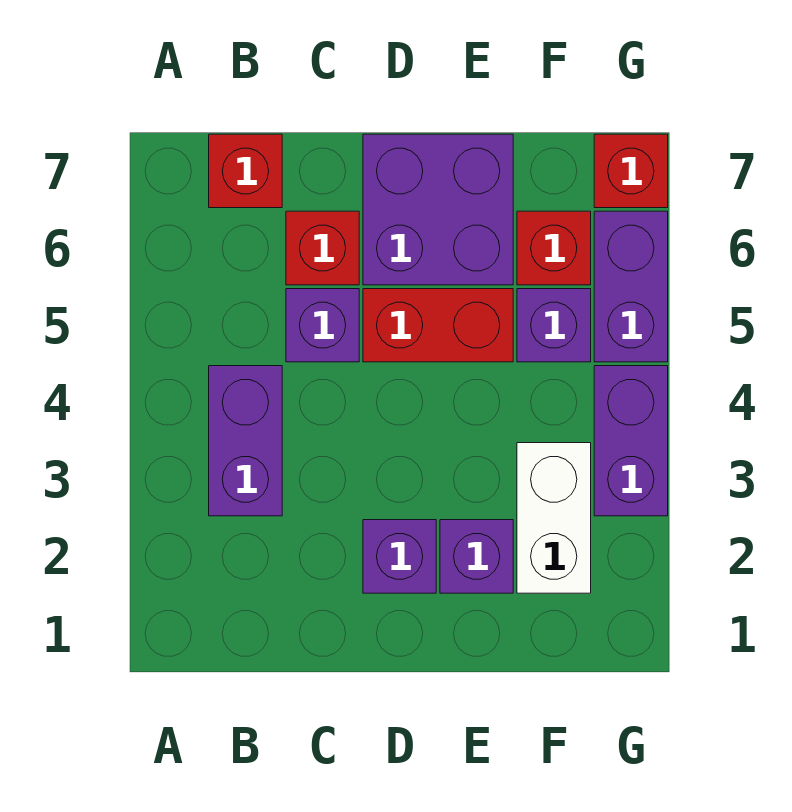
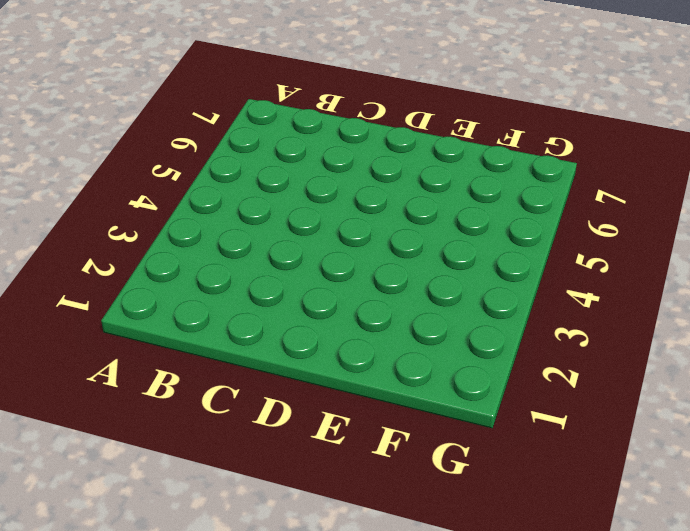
none -> purple 1x2 brick [209,366,282,516]
none -> red 1x1 brick [209,134,282,208]
none -> purple 1x1 brick [286,289,359,362]

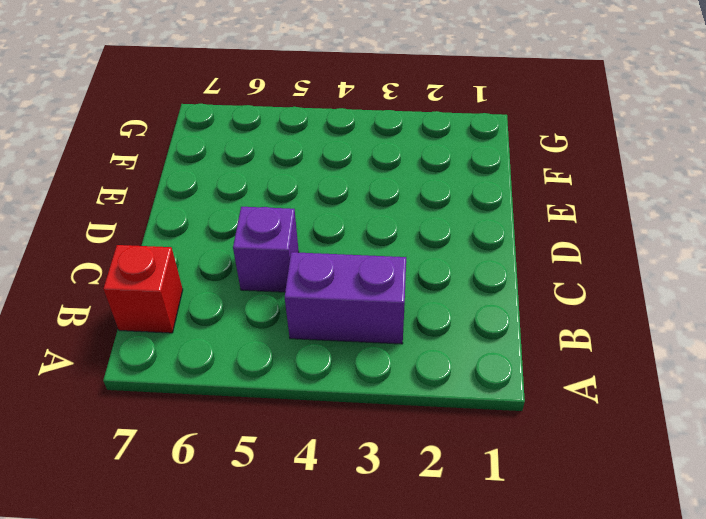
none -> red 1x1 brick [286,211,359,285]
none -> purple 1x1 brick [363,520,436,593]
none -> red 1x2 brick [363,289,513,362]

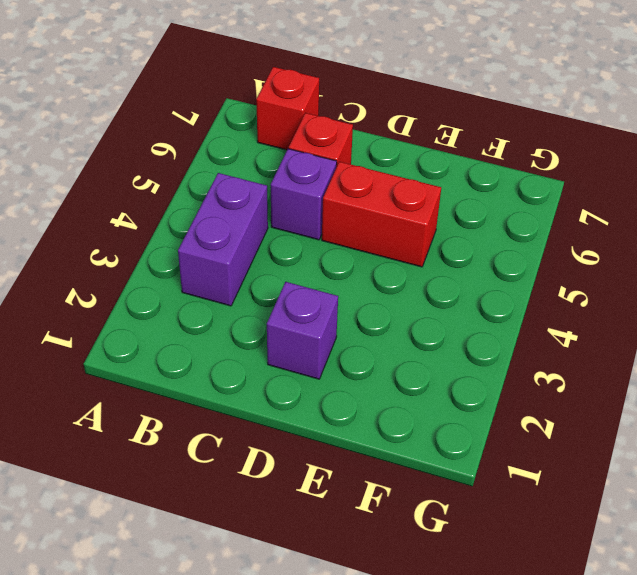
none -> purple 2x2 brick [363,134,513,285]
none -> purple 1x1 brick [440,520,513,593]
none -> white 1x2 brick [517,443,591,593]

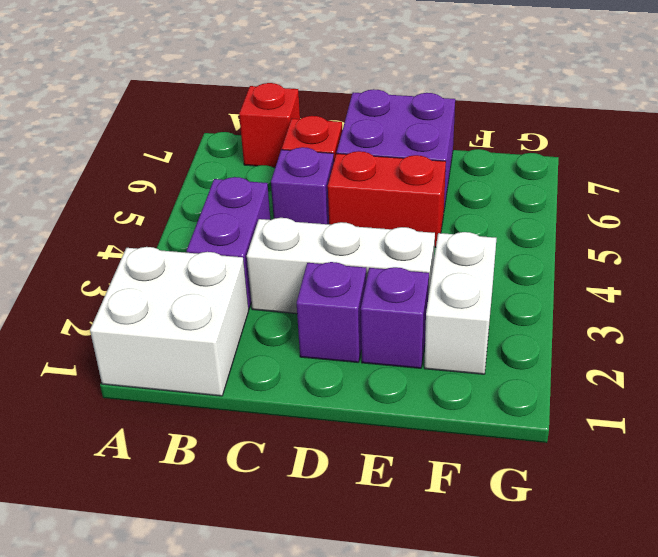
white 2x2 brick [90,247,248,396] -> none
white 1x3 brick [247,218,435,314] -> none
none -> purple 1x1 brick [517,289,591,362]
none -> red 1x1 brick [517,211,591,285]
none -> purple 1x2 brick [594,366,668,516]

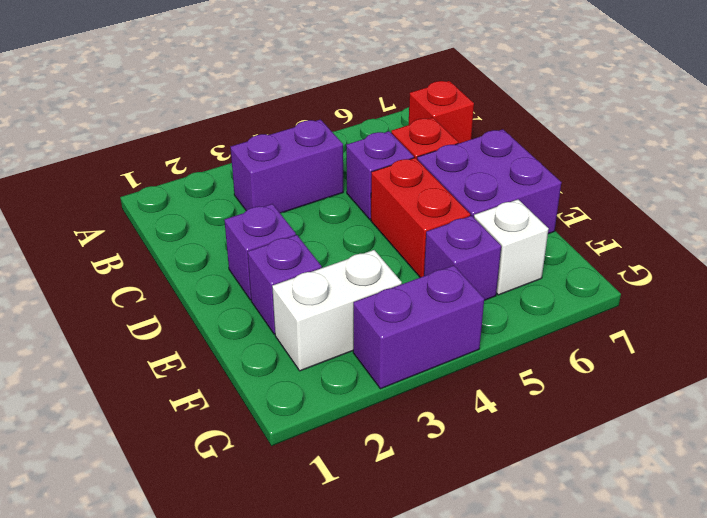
white 1x1 brick [474,200,548,295] -> red 1x1 brick [517,211,591,285]
none -> purple 1x2 brick [594,211,668,362]
none -> red 1x1 brick [594,134,668,208]

